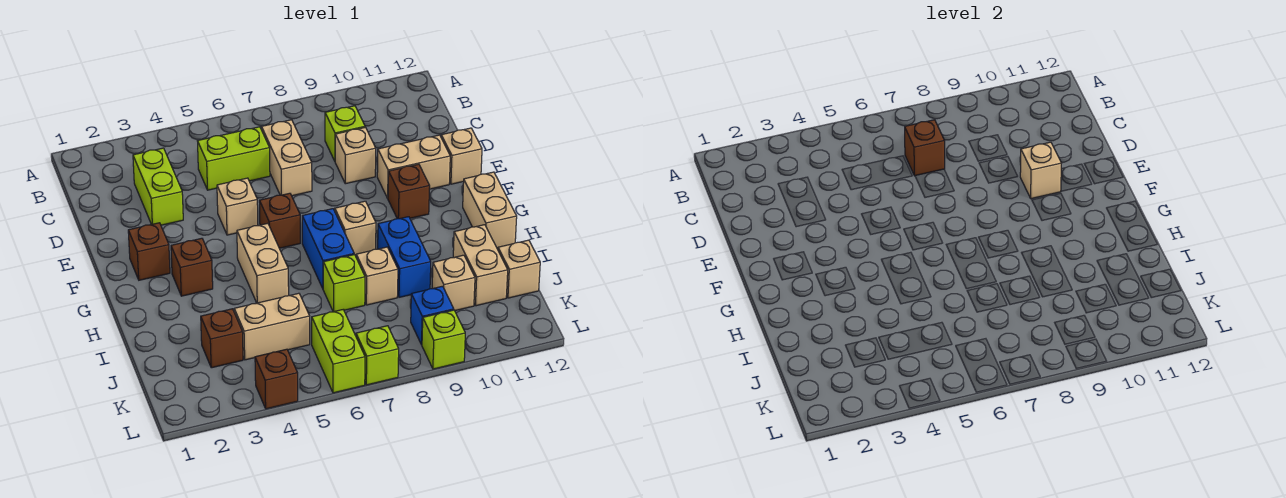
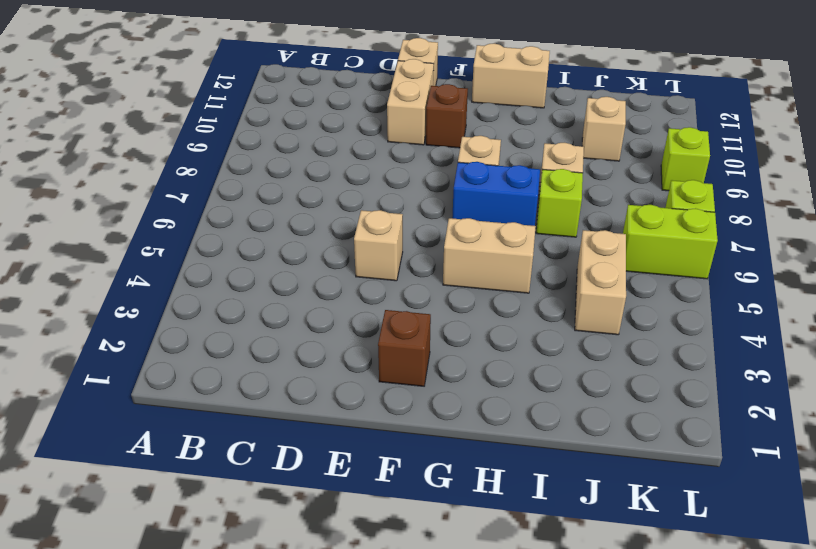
none -> lime 1x2 brick [133,148,183,225]
none -> lime 1x2 brick [198,127,270,190]
none -> tan 1x2 brick [262,120,312,196]
none -> lime 1x1 brick [325,106,365,161]

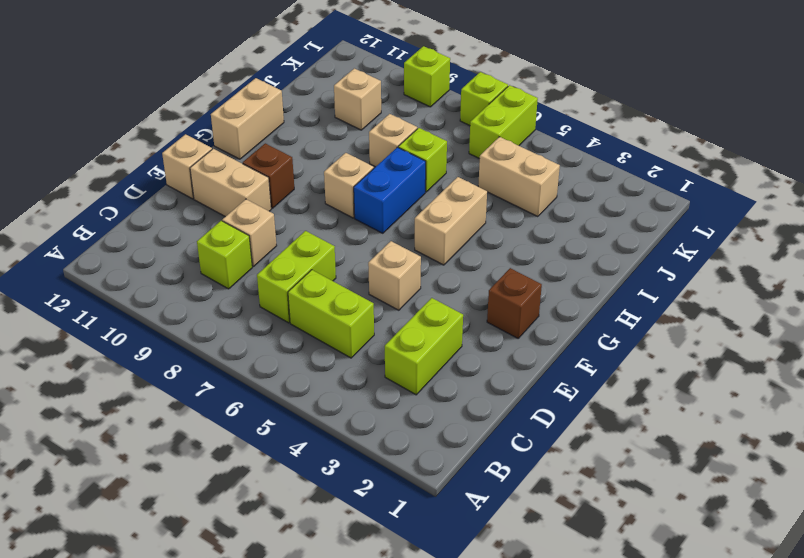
lime 1x2 brick [257,231,336,323] -> tan 1x2 brick [262,120,312,196]
none -> brown 1x1 brick [259,193,300,248]
none -> brown 1x1 brick [171,238,213,296]
none -> blue 1x2 brick [378,217,431,297]
none -> tan 1x2 brick [453,225,508,306]

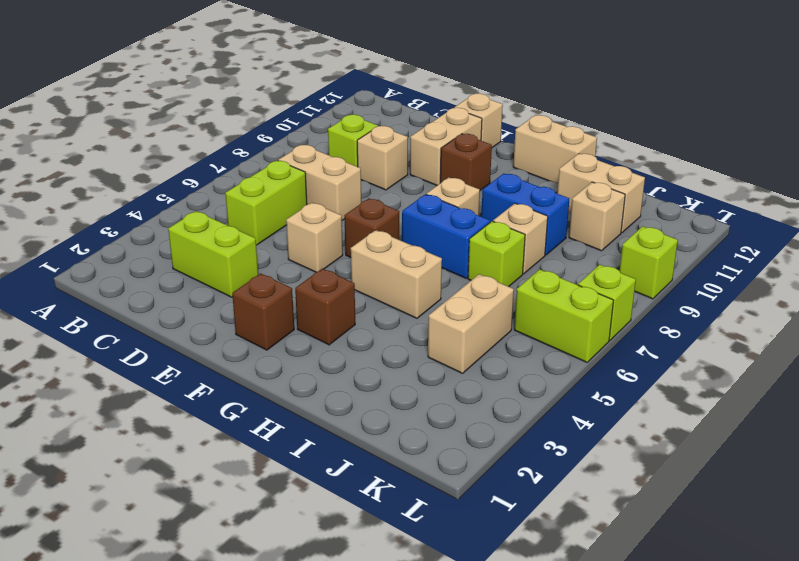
none -> brown 1x1 brick [201,309,243,368]
none -> tan 1x1 brick [498,240,540,298]
none -> blue 1x1 brick [411,286,454,345]
none -> brown 1x1 brick [255,349,298,409]

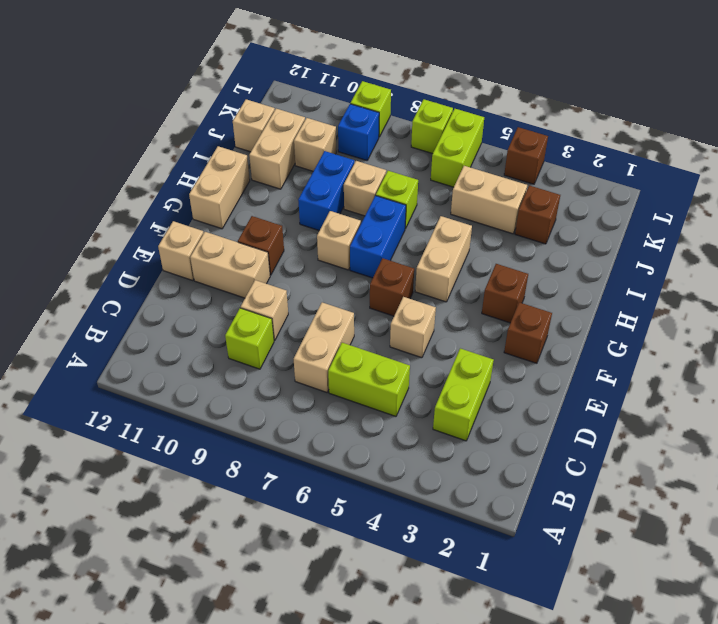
none -> brown 1x1 brick [905,120,945,176]
none -> tan 1x1 brick [1020,142,1062,199]

